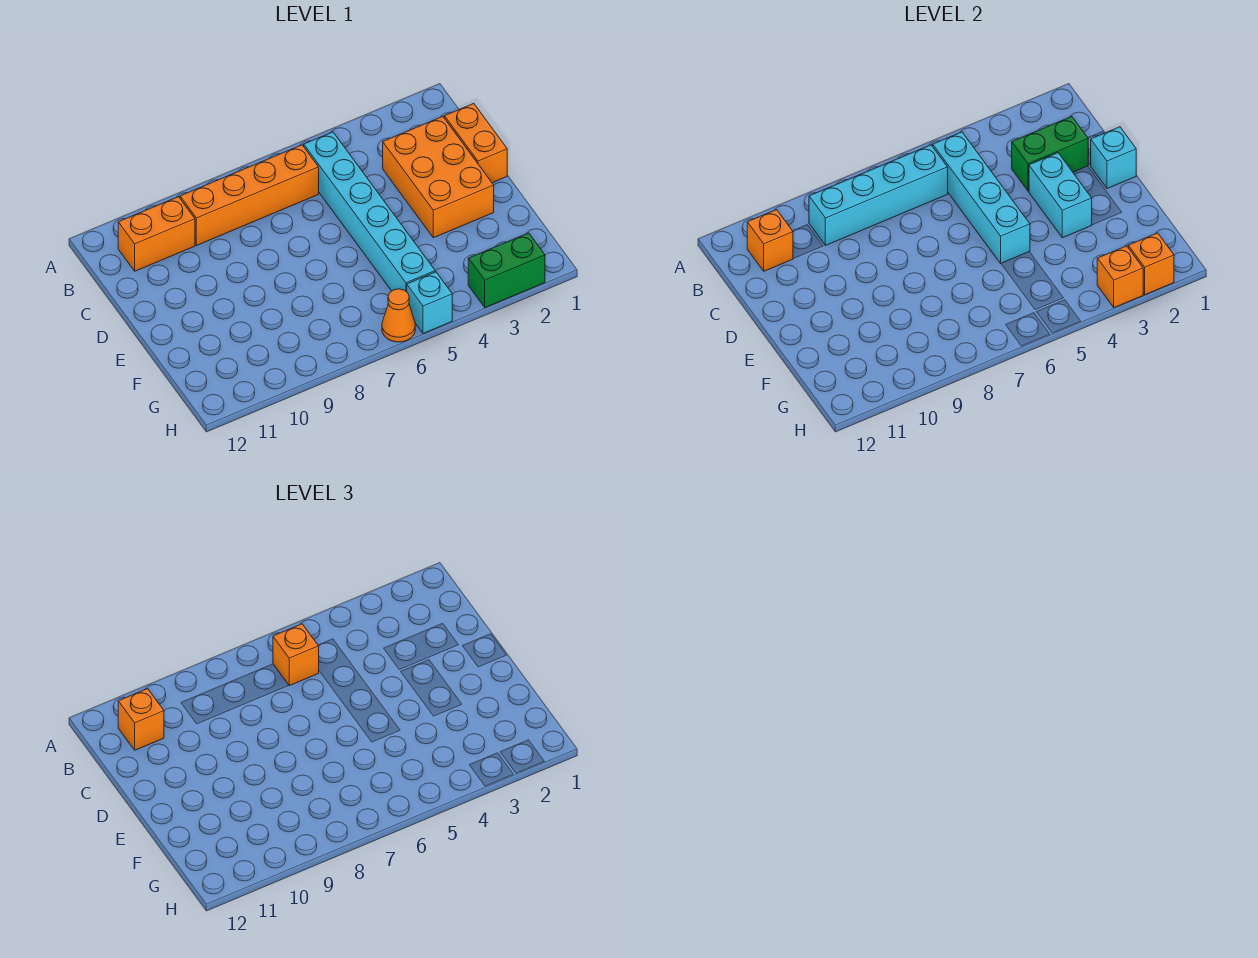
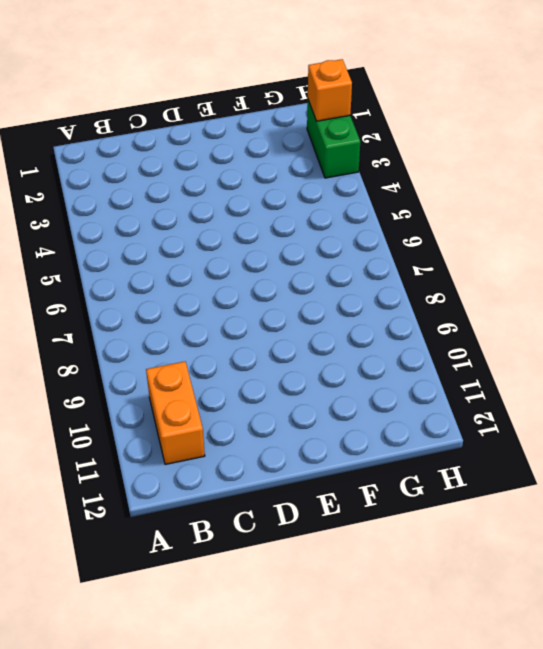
none -> cyan 1x6 brick [304,132,435,292]
none -> orange 1x4 brick [180,145,319,246]
none -> orange 1x2 brick [444,104,507,183]

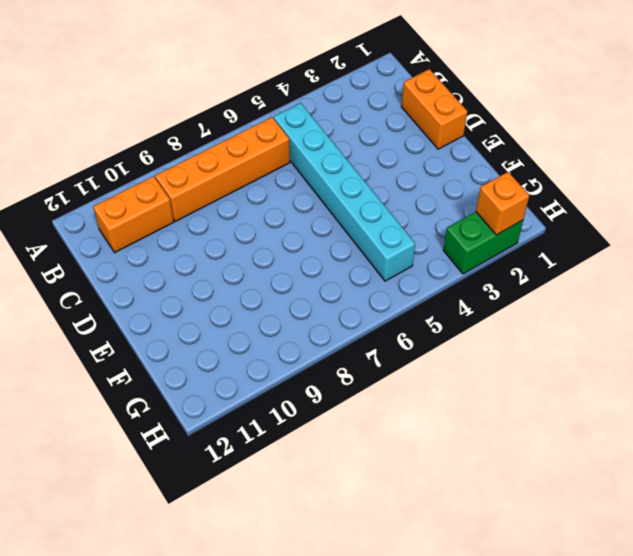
none -> orange 2x3 brick [383,116,494,238]
none -> cyan 1x1 brick [407,272,452,334]
none -> orange 1x1 cone [382,289,415,342]

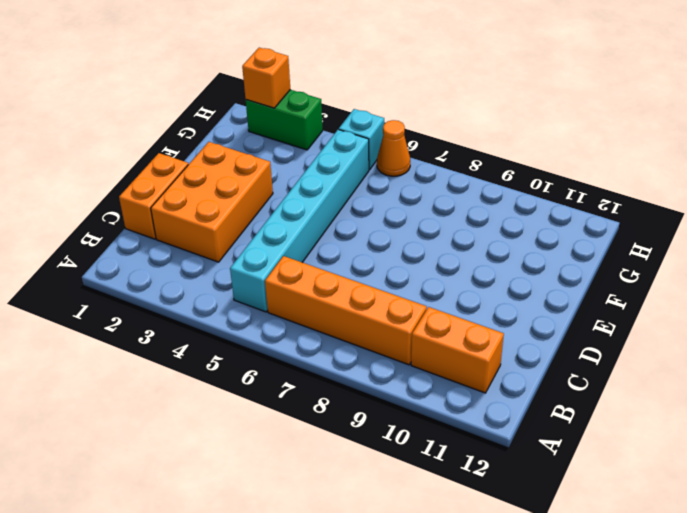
none -> cyan 1x4 brick [933,132,1030,263]
none -> cyan 1x4 brick [809,145,948,246]
none -> orange 1x1 brick [747,210,793,271]

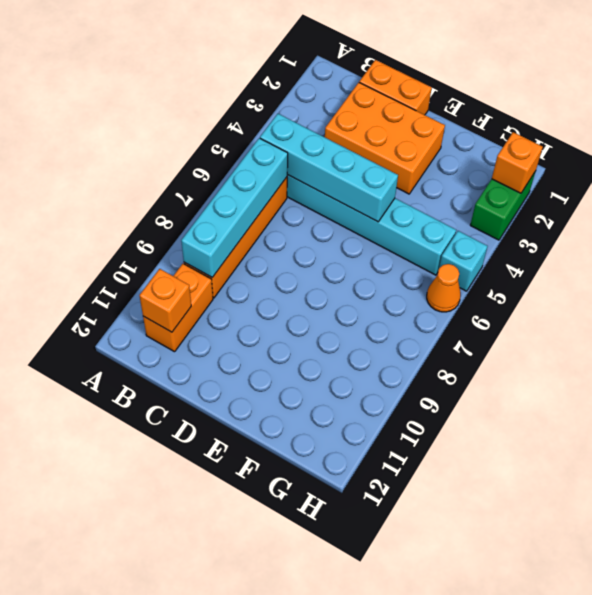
none -> green 1x2 brick [1012,116,1088,191]
none -> cyan 1x1 brick [1091,127,1136,189]
none -> cyan 1x2 brick [1029,153,1092,238]

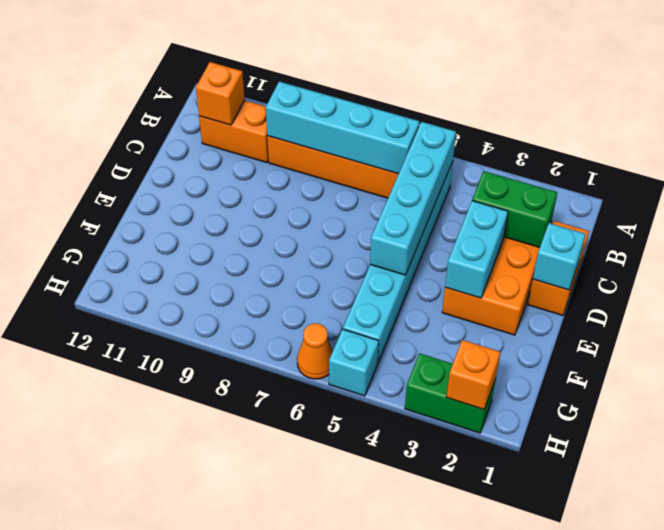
none -> orange 1x1 brick [1097,246,1143,308]
none -> orange 1x1 brick [273,624,319,686]
none -> orange 1x1 brick [118,689,164,750]

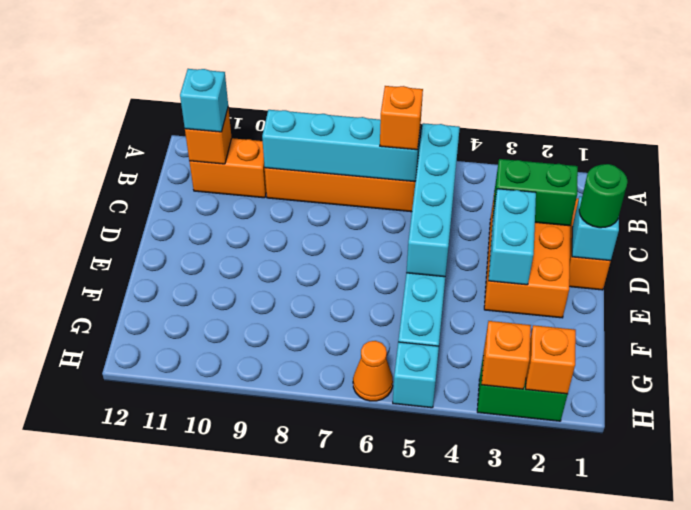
cyan 1x1 brick [180,69,228,132] -> orange 1x1 brick [118,689,164,750]
green 1x1 round brick [579,164,628,228] -> none

